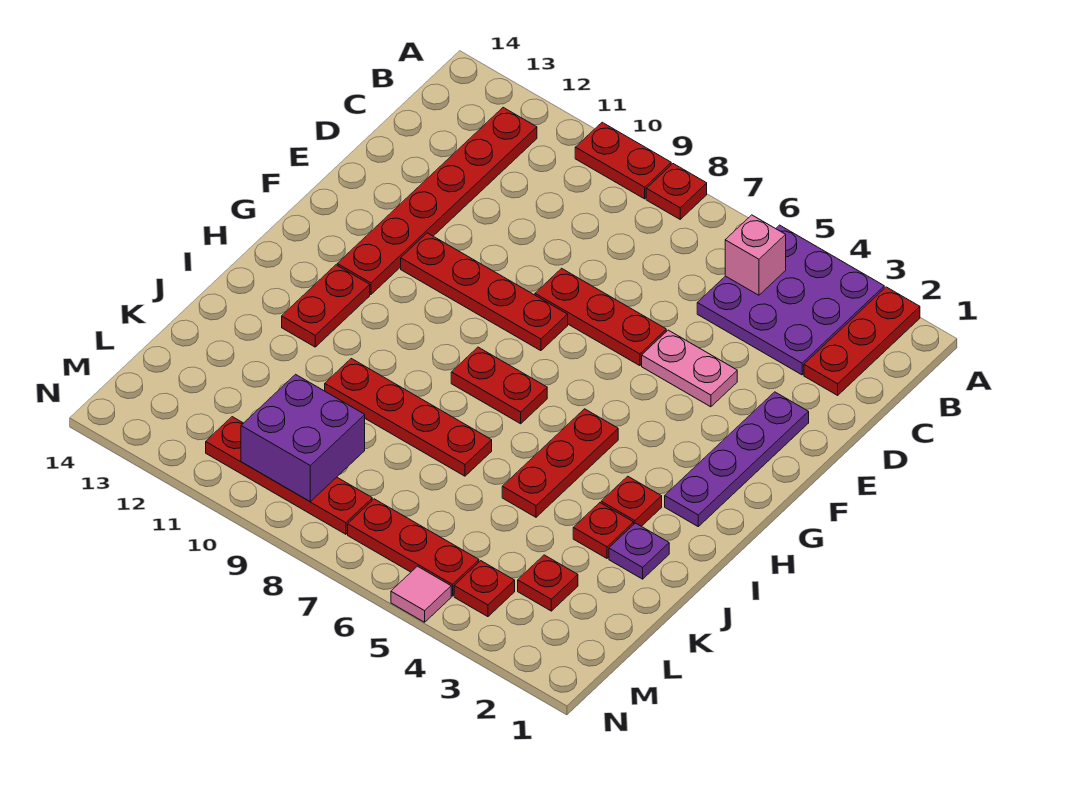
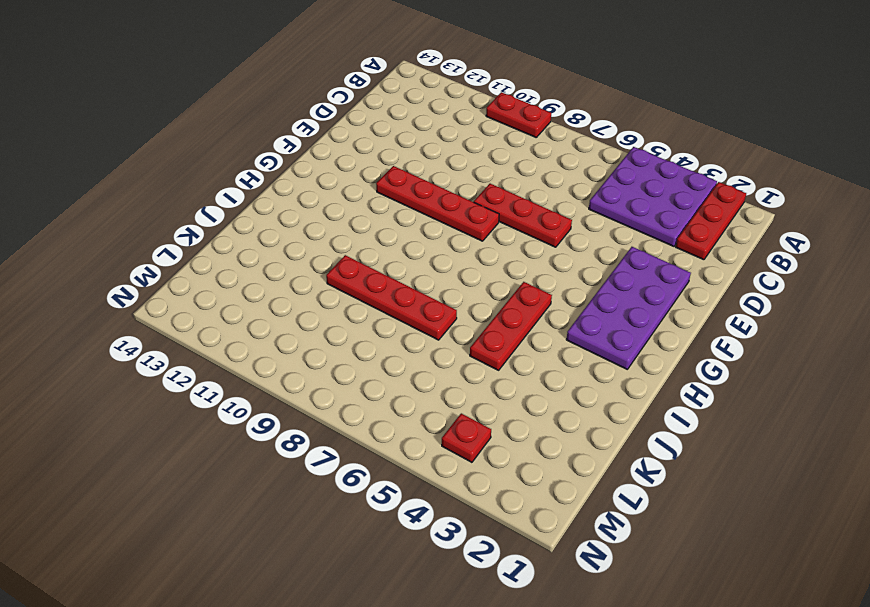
purple 2x4 plate [566,247,691,369] -> purple 1x4 plate [665,392,809,526]
none -> red 1x1 plate [646,164,707,219]
none -> red 1x6 plate [337,108,537,295]
none -> pink 1x2 plate [642,330,737,407]

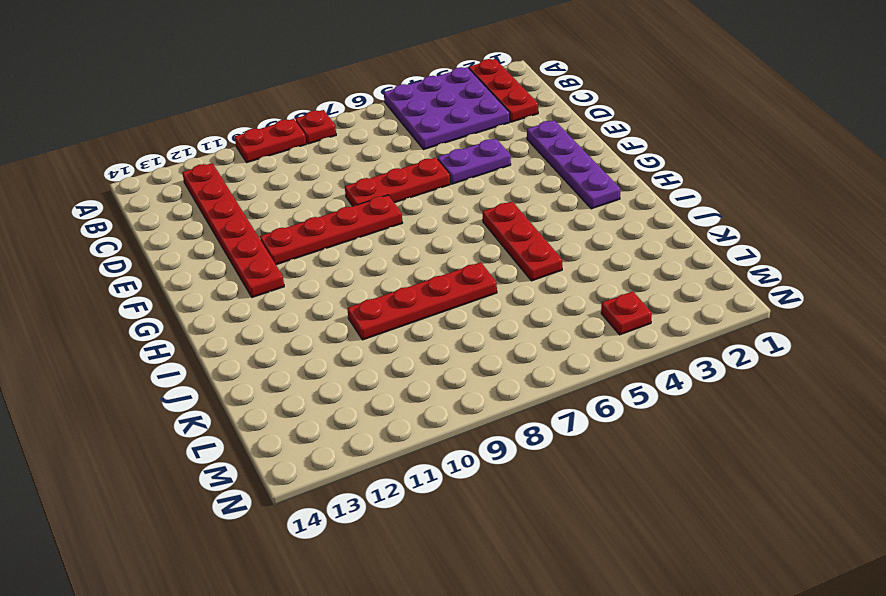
purple 1x2 plate [438,139,511,184] -> pink 1x2 plate [642,330,737,407]
none -> red 1x2 plate [451,347,547,424]
none -> red 1x2 plate [282,265,370,347]
none -> red 1x1 plate [601,476,662,526]

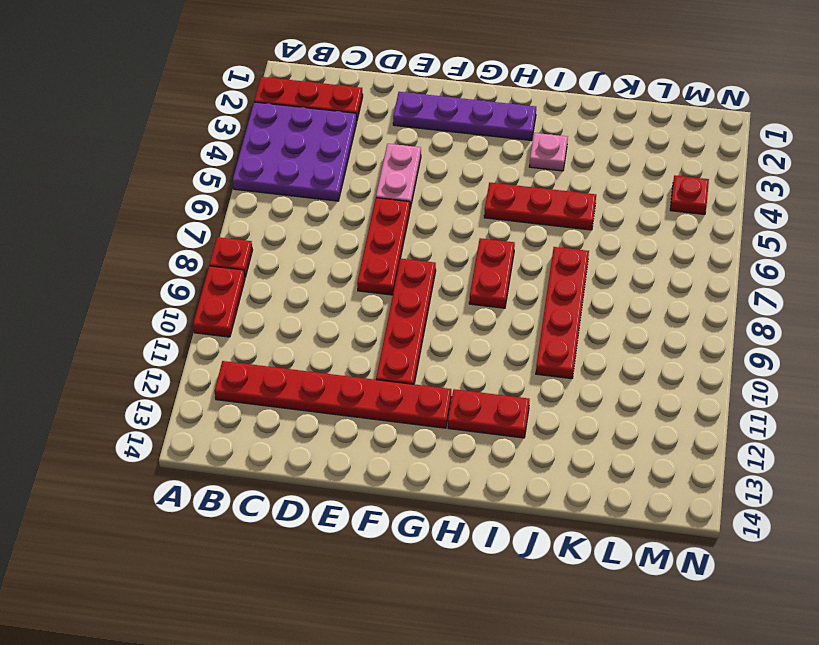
pink 1x1 plate [529,133,568,171] -> red 1x1 plate [601,476,662,526]
none -> purple 1x1 plate [609,523,669,579]
none -> red 1x1 plate [573,503,634,558]
none -> red 1x1 plate [518,555,578,611]

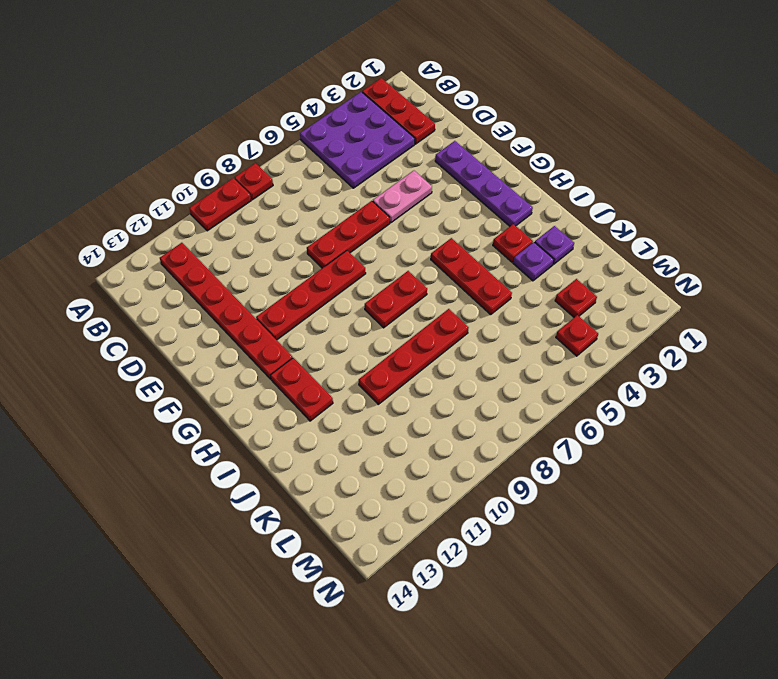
purple 1x1 plate [513,242,554,281] -> red 1x1 plate [573,503,634,558]
none -> red 1x3 plate [348,499,479,596]
none -> red 1x4 plate [206,417,372,534]
none -> pink 1x1 tile [391,566,451,622]

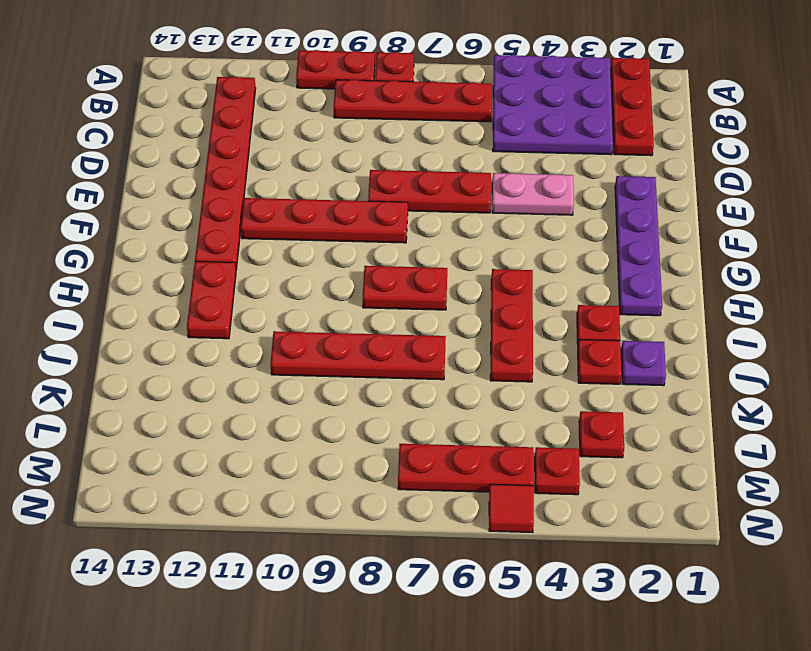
red 1x4 plate [334,79,492,122] -> red 1x4 plate moved to [206,417,372,534]
red 1x1 tile [489,484,534,532] -> pink 1x1 tile [391,566,451,622]
none -> pink 1x1 brick [725,215,786,295]
none -> purple 2x2 brick [241,374,365,501]

